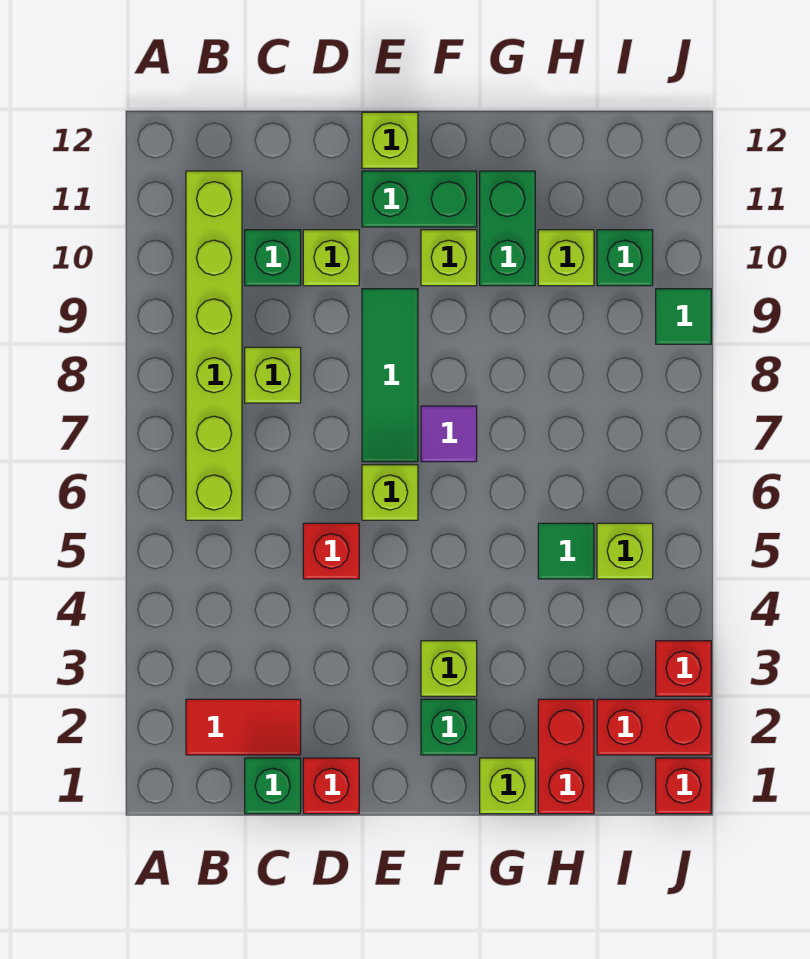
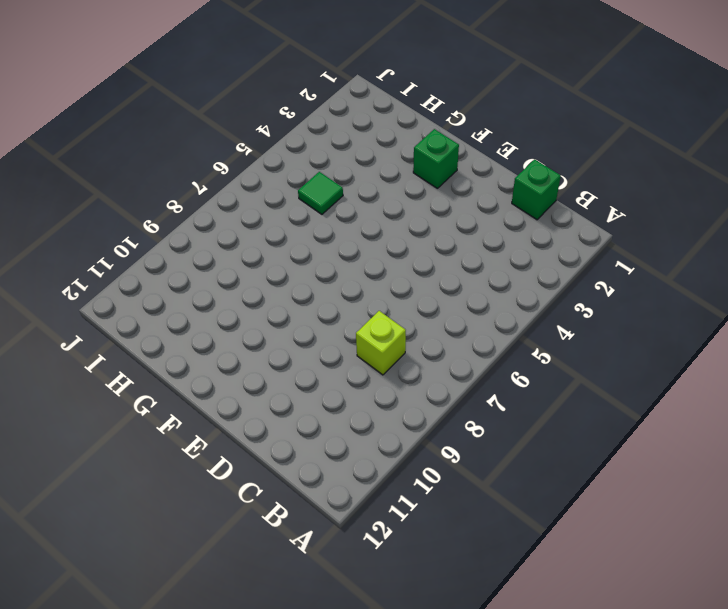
none -> red 1x2 tile [186,699,301,755]
none -> lime 1x6 brick [186,171,242,520]
none -> green 1x1 brick [245,230,301,286]

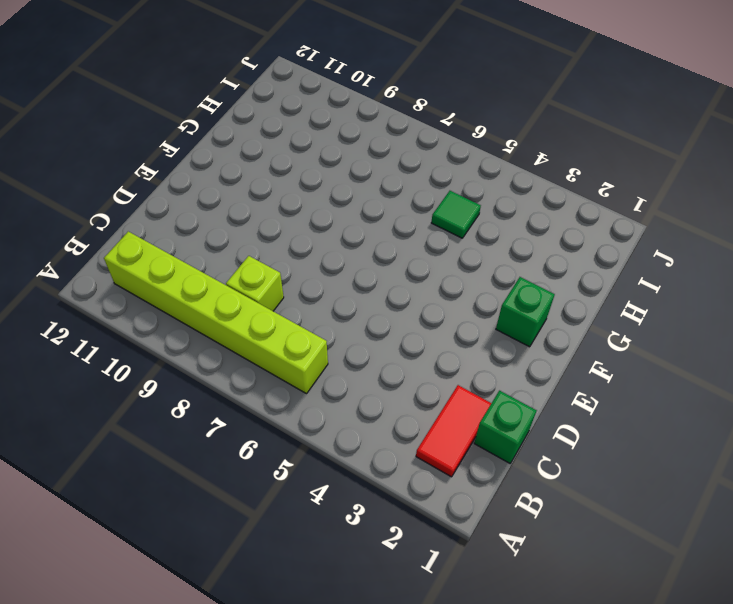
none -> green 1x1 brick [245,230,301,286]
none -> red 1x1 brick [303,758,359,814]
none -> red 1x1 brick [303,523,359,579]

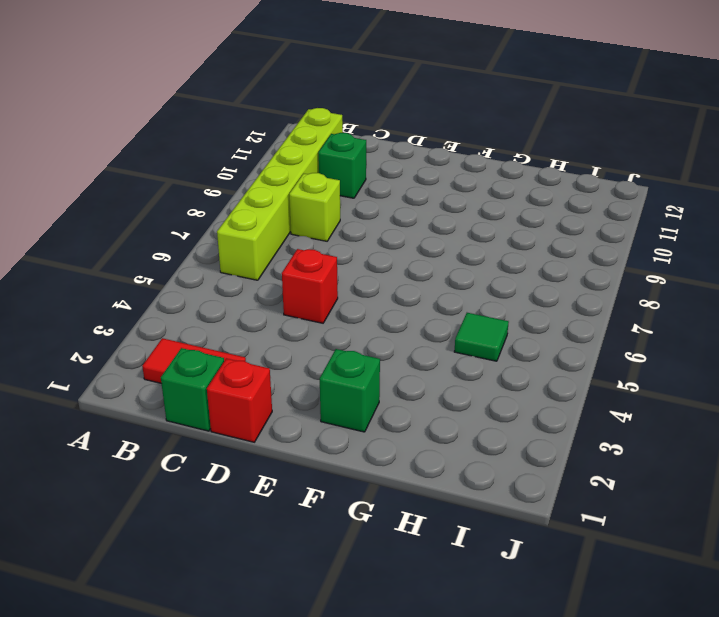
none -> lime 1x1 brick [303,230,359,286]
none -> lime 1x1 brick [362,465,418,520]
none -> green 1x3 tile [362,289,418,462]

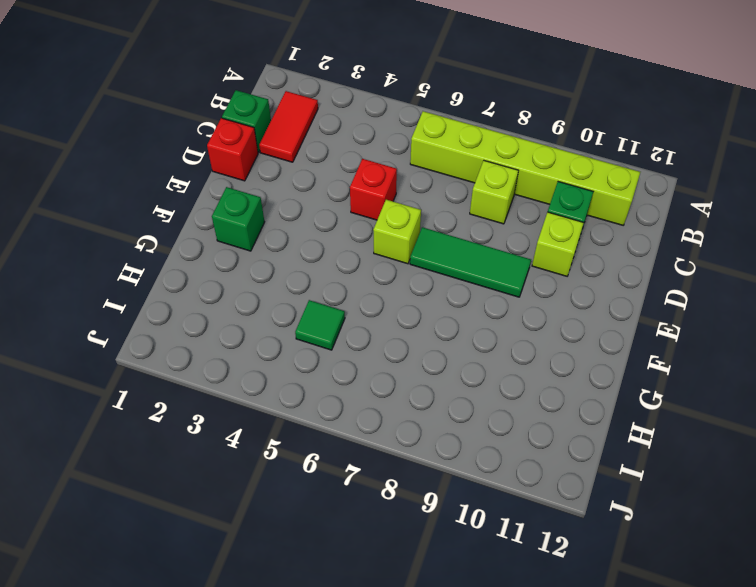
none -> green 1x2 brick [362,171,477,227]
none -> lime 1x1 brick [362,112,418,168]
none -> lime 1x1 brick [421,641,477,696]

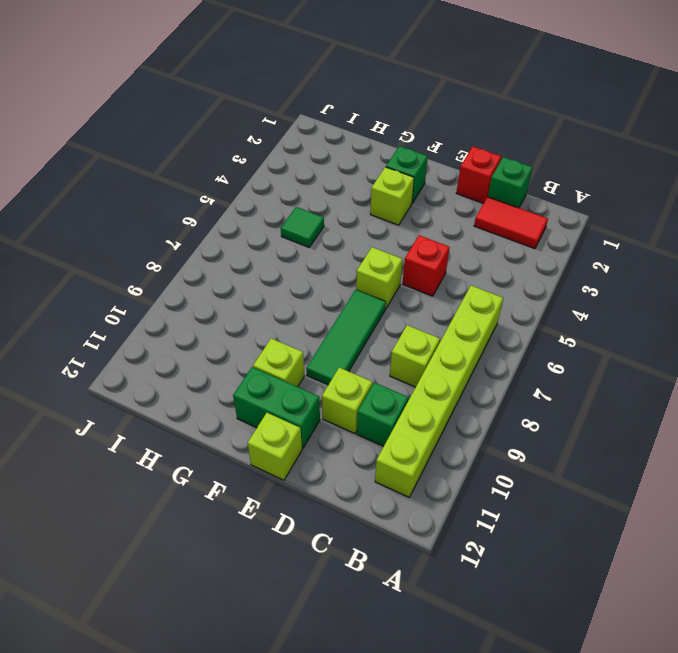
none -> purple 1x1 tile [421,406,477,462]
none -> lime 1x1 brick [480,758,535,814]
none -> green 1x2 brick [480,171,535,286]

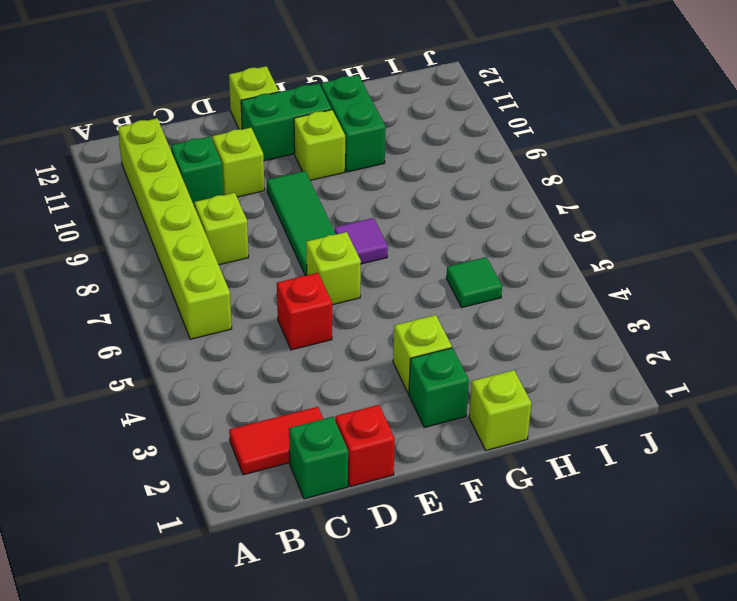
none -> red 1x2 brick [538,699,594,814]
none -> lime 1x1 brick [538,230,594,286]
none -> red 1x2 brick [597,699,711,755]

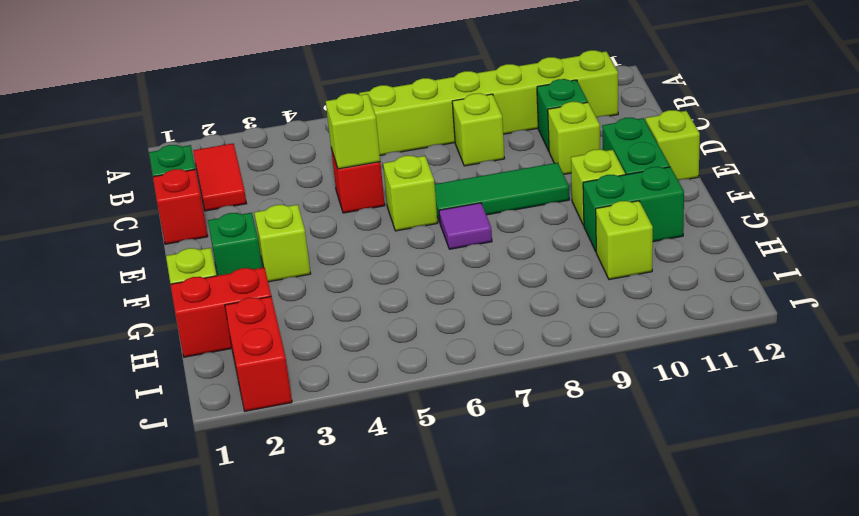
lime 1x1 brick [326,93,380,169] -> lime 1x1 brick moved to [597,523,653,579]
none -> green 1x1 tile [538,523,594,579]
none -> green 1x1 brick [597,230,653,286]
none -> red 1x1 brick [656,758,711,814]

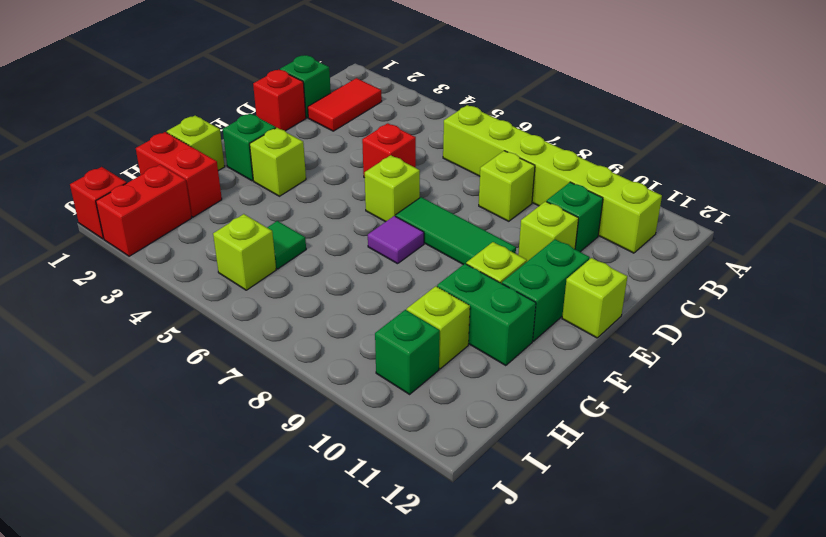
none -> red 1x1 brick [656,641,711,696]
none -> green 1x1 tile [656,289,711,344]

